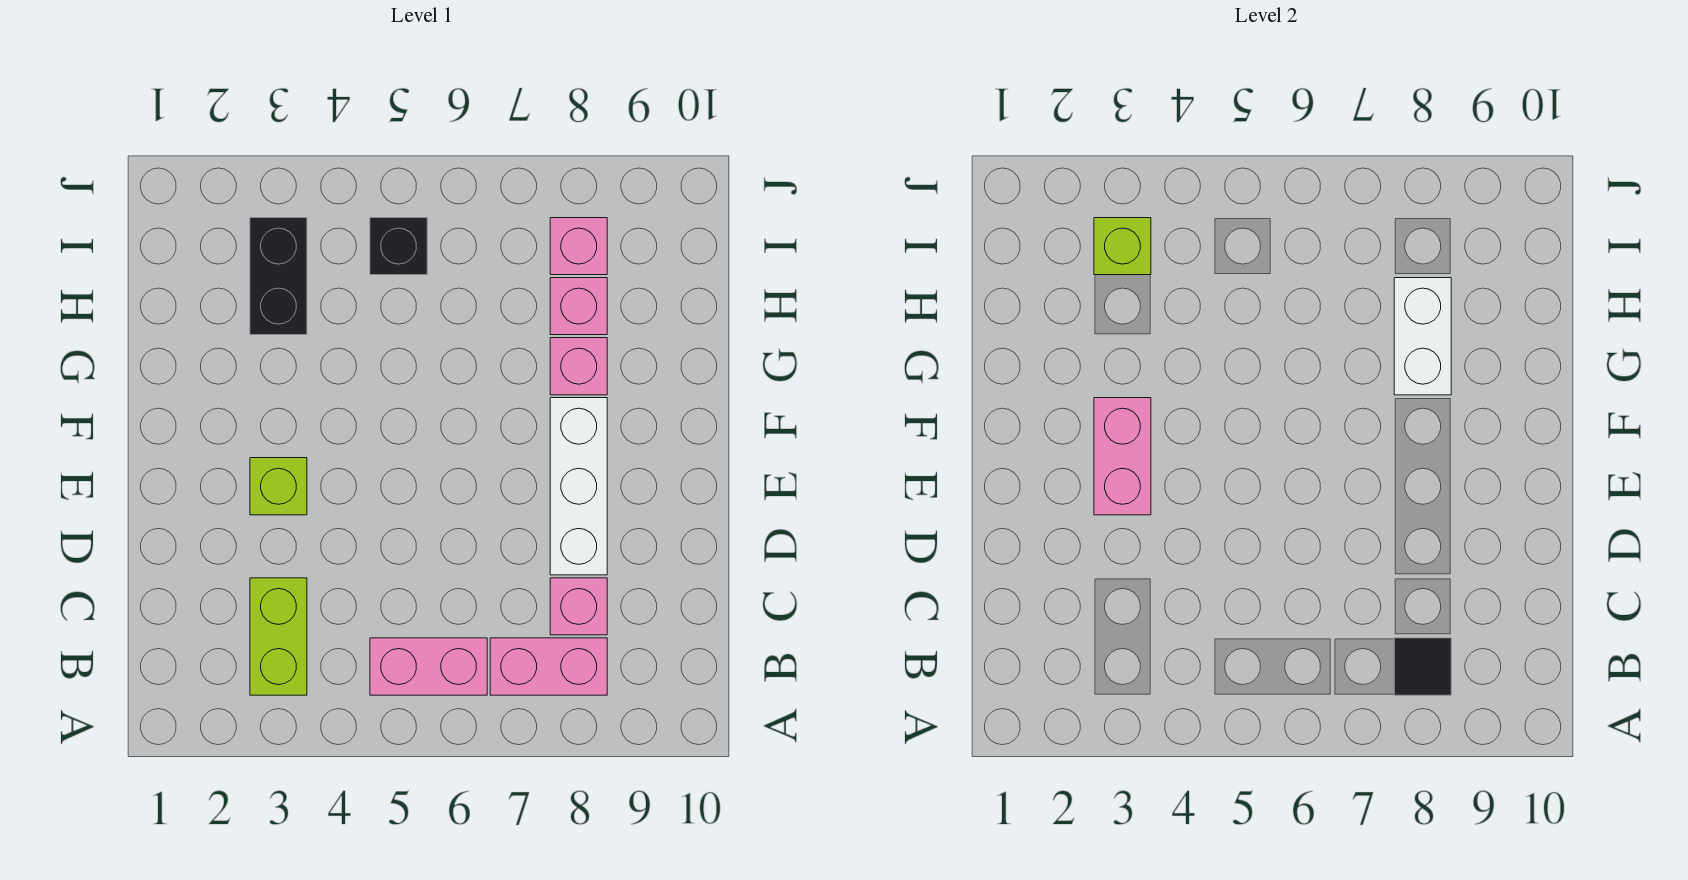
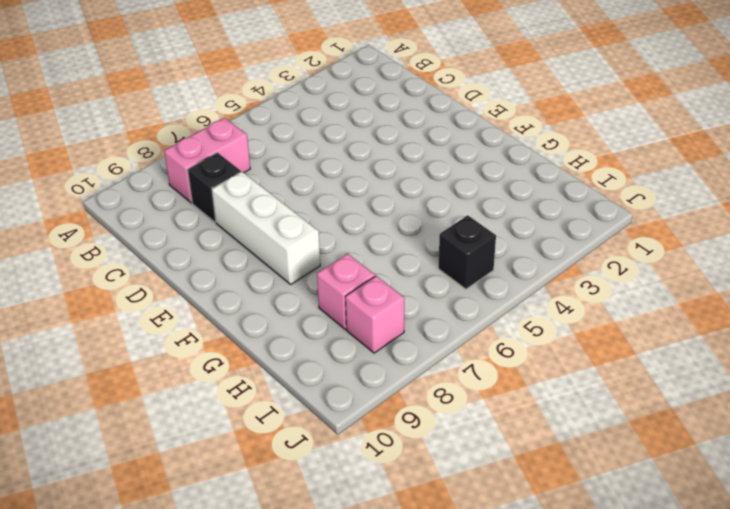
black 1x1 brick [188,153,241,222] -> pink 1x1 brick [550,578,607,635]
none -> lime 1x2 brick [250,578,307,695]
none -> pink 1x2 brick [370,638,487,695]
none -> lime 1x1 brick [250,458,307,515]

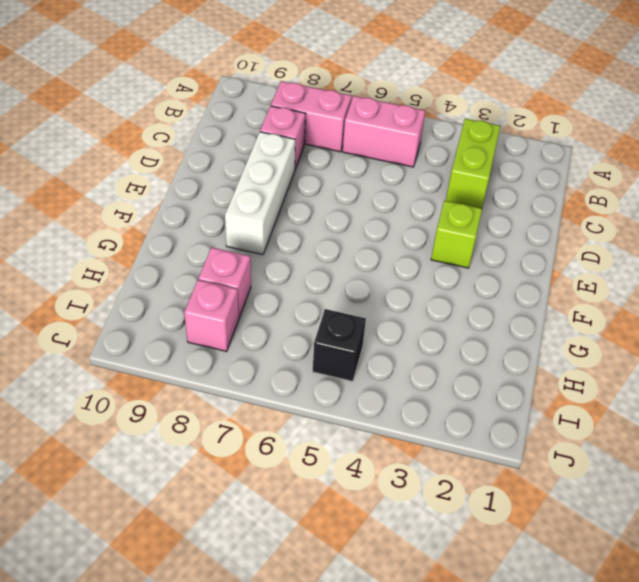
none -> pink 1x1 brick [550,338,607,395]
none -> black 1x2 brick [250,218,307,335]
none -> black 1x1 tile [1394,638,1451,695]

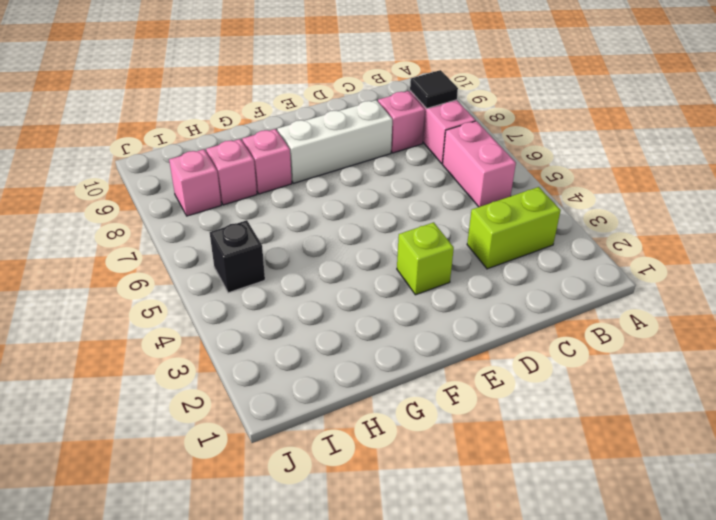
none -> black 1x2 brick [250,218,307,335]
none -> pink 1x2 brick [1094,398,1151,515]
none -> white 1x2 brick [1394,278,1451,395]

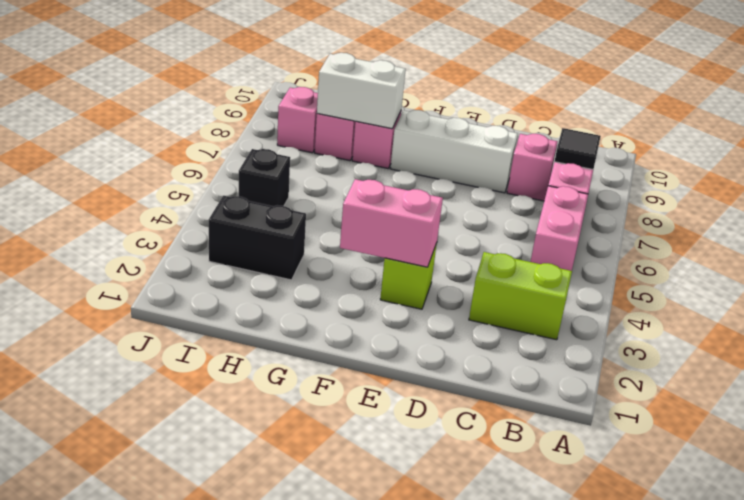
none -> lime 1x1 brick [1094,218,1151,275]

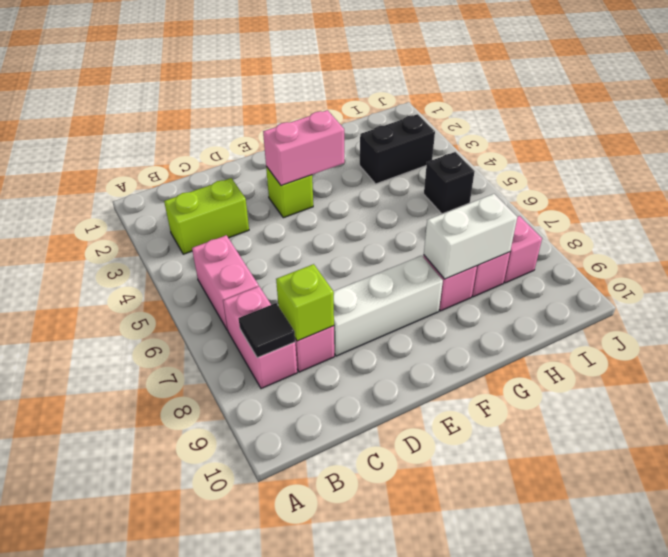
lime 1x1 brick [276,264,334,341] -> lime 1x1 brick moved to [1094,218,1151,275]

